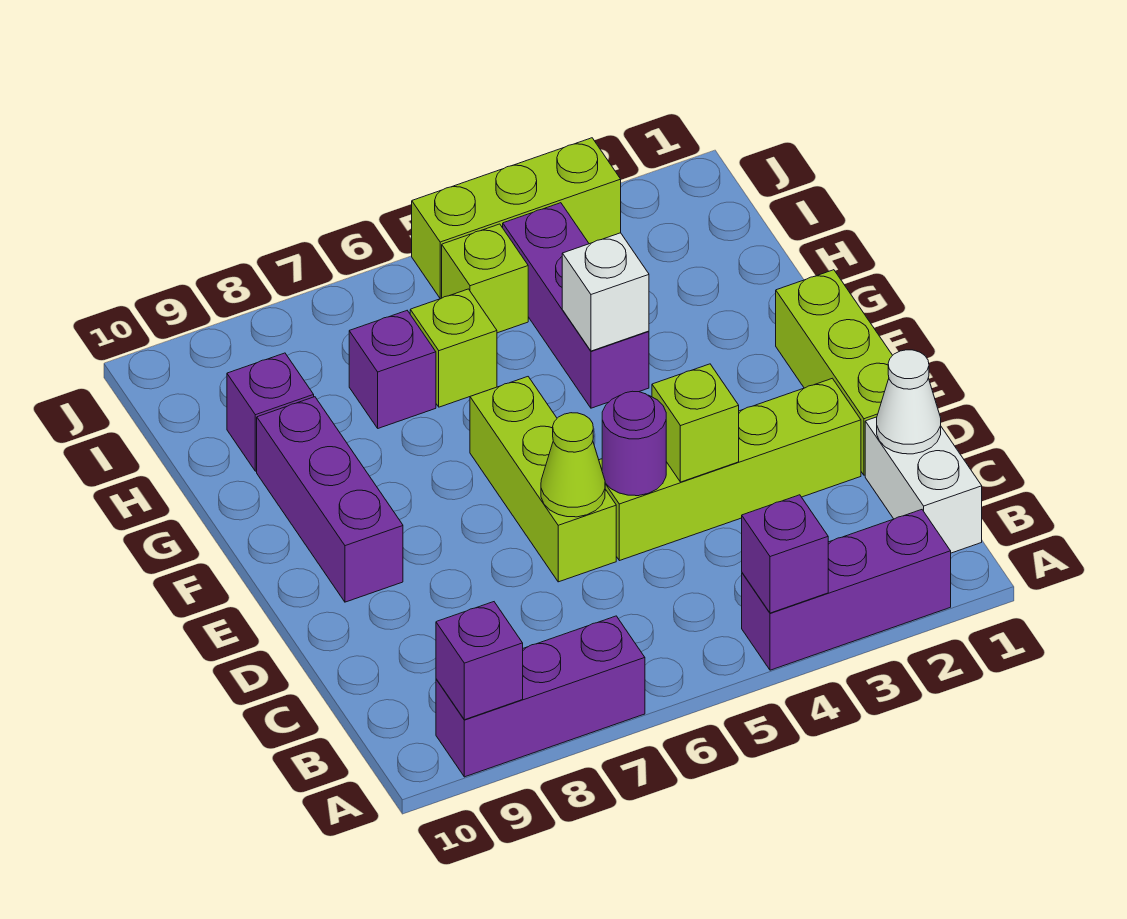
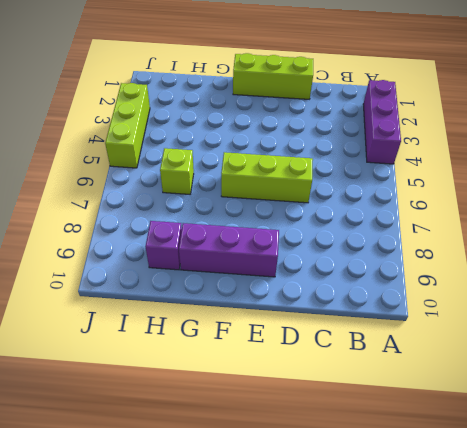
none -> purple 1x3 brick [436,616,645,777]
none -> white 1x2 brick [865,417,982,553]
none -> lime 1x4 brick [599,378,861,561]

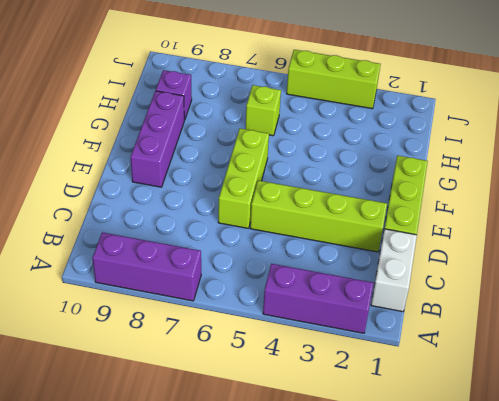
none -> purple 1x3 brick [503,203,649,408]
none -> purple 1x1 brick [349,311,436,428]
none -> lime 1x1 brick [442,224,528,333]

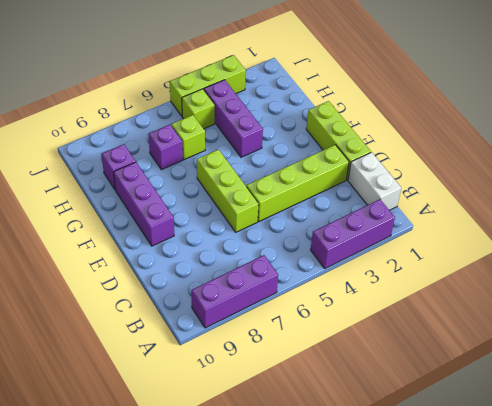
none -> purple 1x1 brick [742,495,828,613]
none -> purple 1x1 brick [436,602,523,720]
none -> white 1x1 cone [877,350,941,454]

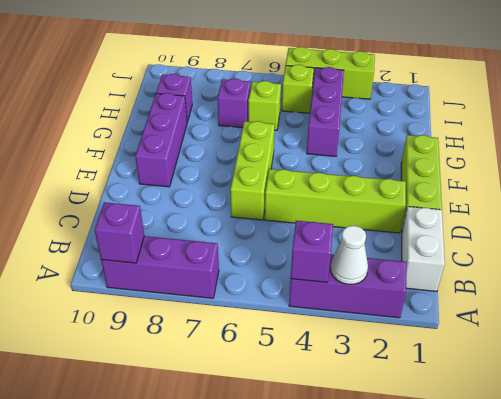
white 1x1 cone [331,226,368,285] -> white 1x1 cone moved to [877,350,941,454]
none -> lime 1x1 brick [652,364,739,482]
none -> purple 1x1 round brick [602,391,666,496]
none -> lime 1x1 cone [541,413,605,517]

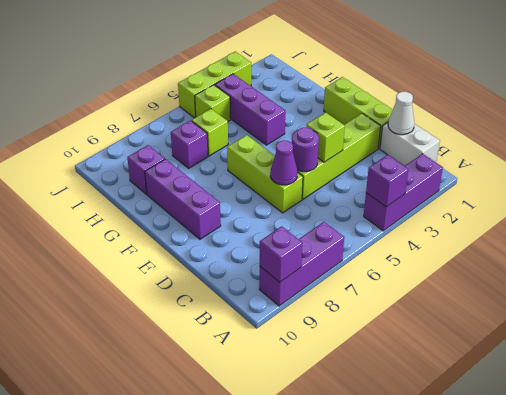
purple 1x1 cone [270,140,297,185] -> lime 1x1 cone [541,413,605,517]
none -> white 1x1 brick [562,233,649,351]

